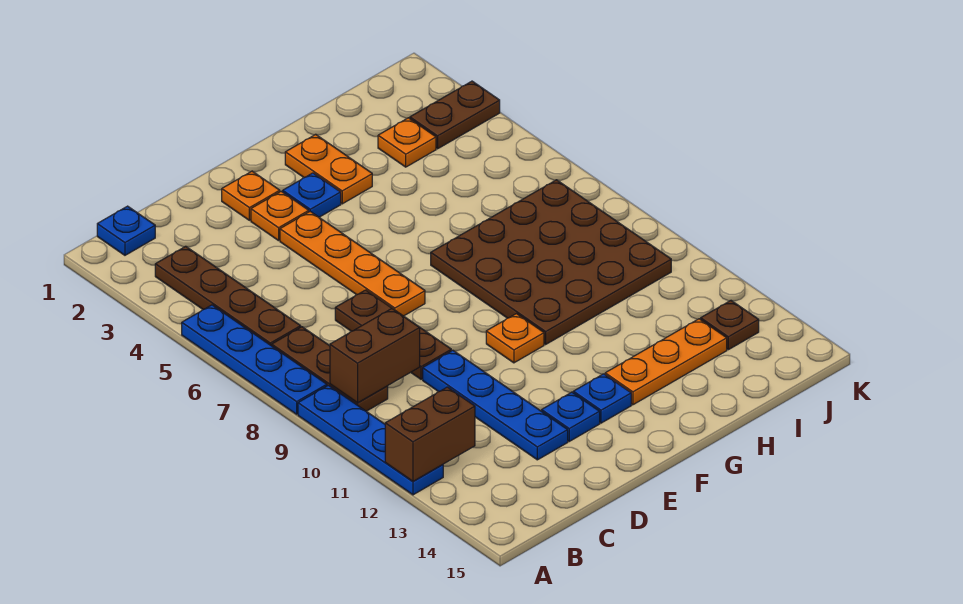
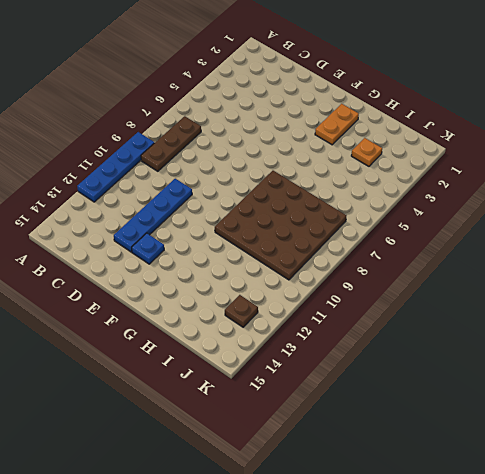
none -> blue 1x4 plate [182,305,327,414]
none -> blue 1x1 plate [97,206,155,255]
none -> brown 1x4 plate [155,246,301,346]

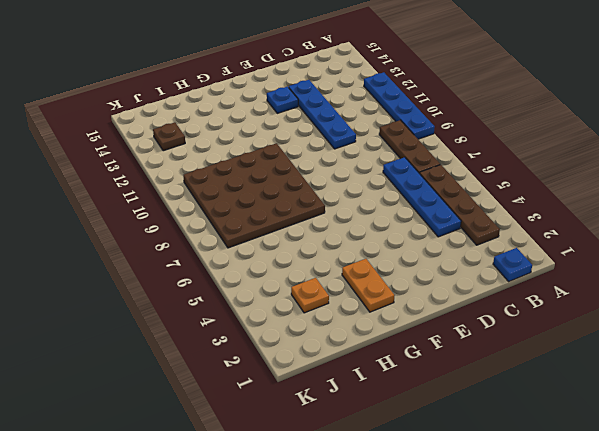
blue 1x4 plate [383,157,461,237] -> blue 1x4 plate moved to [182,305,327,414]
none -> brown 1x3 plate [335,290,451,379]
none -> orange 1x1 plate [222,171,280,220]
none -> orange 1x1 plate [251,191,309,241]

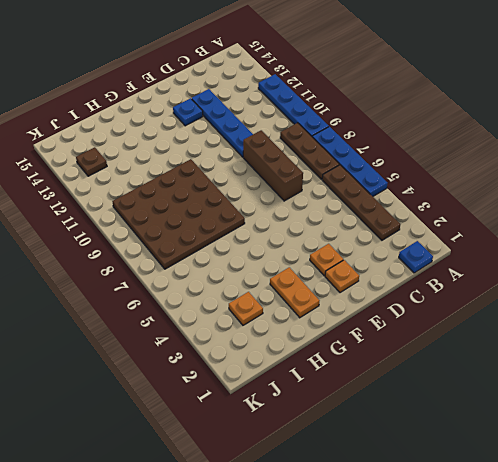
brown 1x3 brick [243,130,303,201] -> brown 1x3 plate [335,290,451,379]
none -> orange 1x4 plate [280,211,425,316]
none -> blue 1x1 plate [283,173,341,217]
none -> orange 1x1 plate [486,314,544,363]

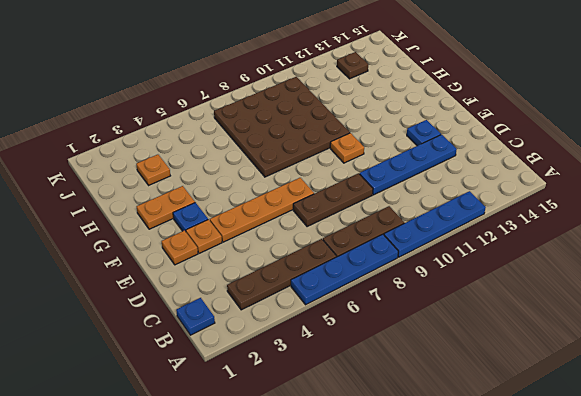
none -> blue 1x1 plate [573,374,631,423]
none -> orange 1x3 plate [605,319,727,405]
none -> brown 1x2 plate [410,81,500,149]

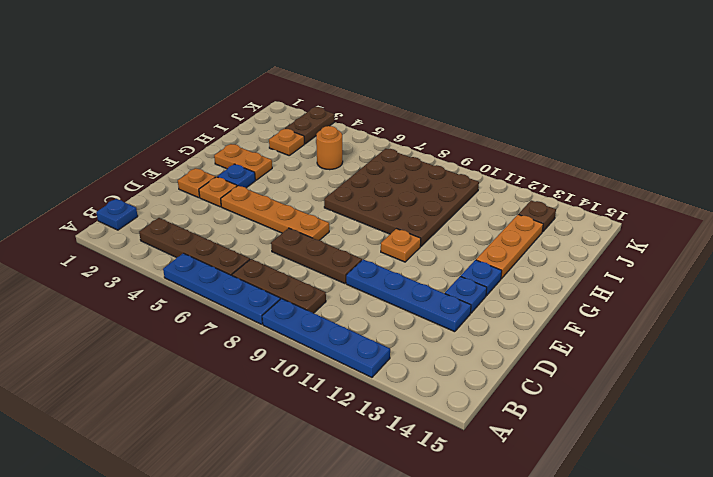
orange 1x1 round brick [316,126,343,170] -> none
none -> brown 1x2 brick [385,387,475,481]
none -> brown 1x2 brick [330,309,420,403]

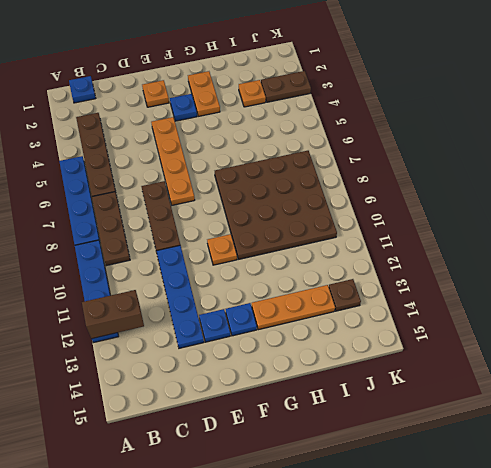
none -> orange 1x1 plate [251,191,309,241]
none -> brown 1x2 brick [330,309,420,403]

